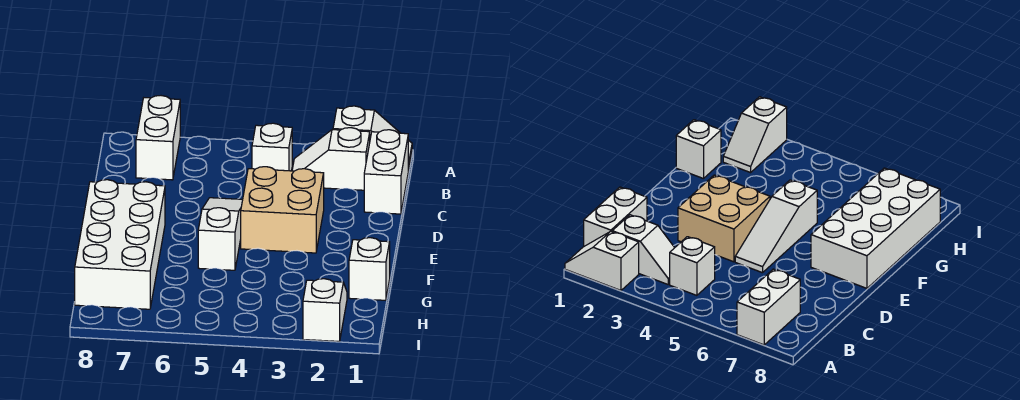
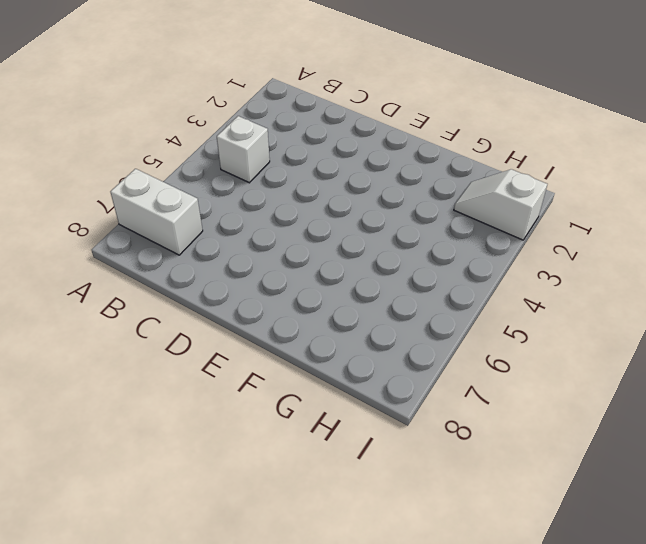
none -> white 1x2 slope [333,106,412,171]
none -> white 1x2 brick [364,130,408,214]

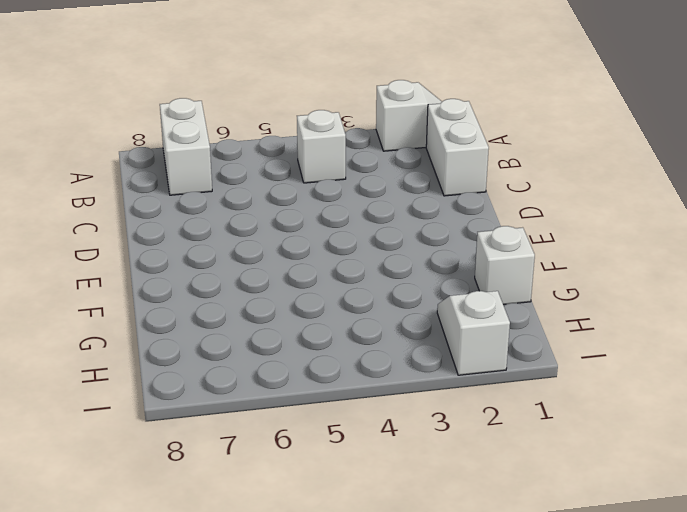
none -> white 1x2 slope [292,128,370,190]
none -> tan 2x2 brick [241,167,324,253]

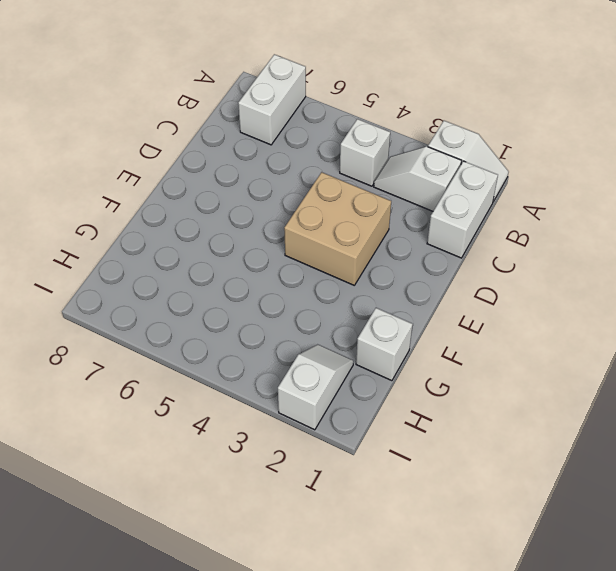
none -> white 1x3 slope [198,198,243,270]
none -> white 2x4 brick [75,180,165,309]

